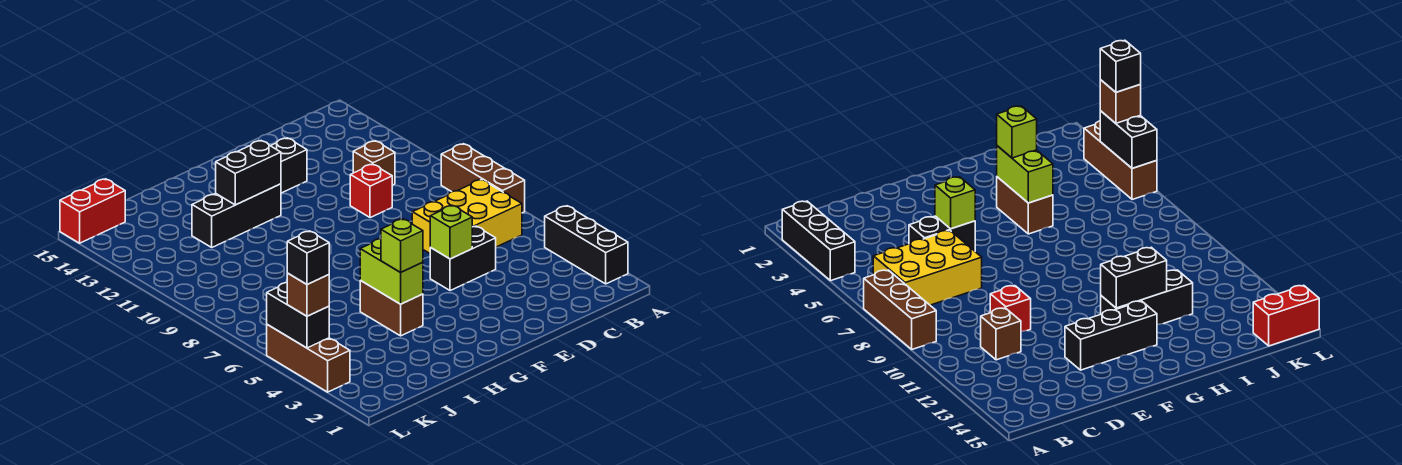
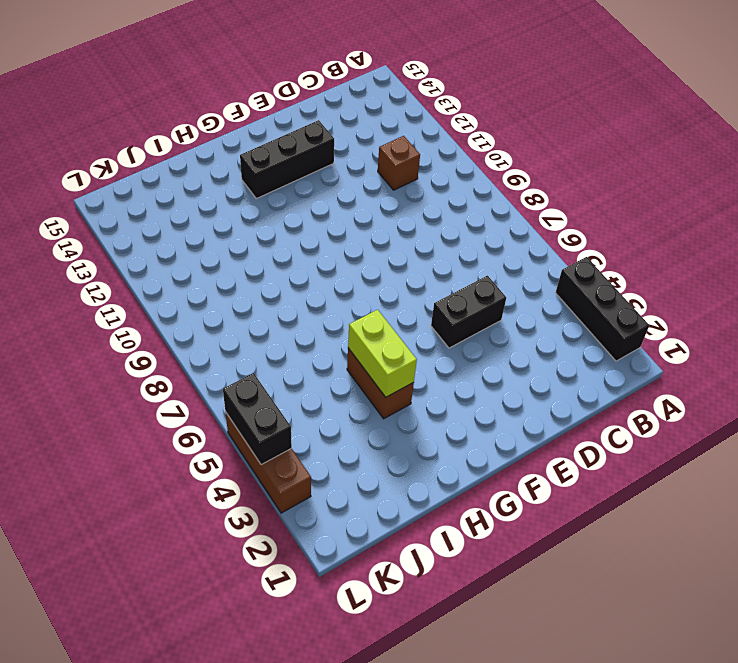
none -> brown 1x3 brick [441,144,525,213]
none -> yellow 2x3 brick [412,180,522,253]
none -> red 1x1 brick [350,164,392,218]

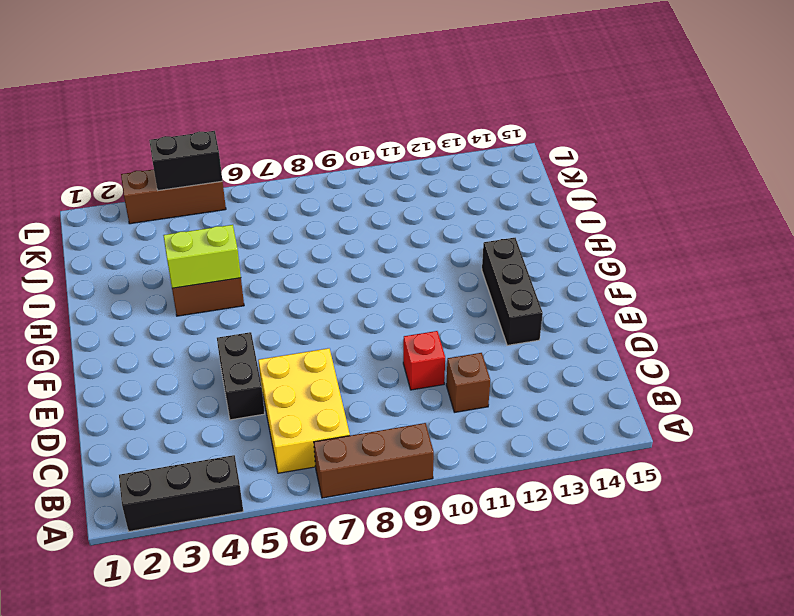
none -> black 1x3 brick [192,184,281,247]
none -> red 1x2 brick [60,179,125,243]
none -> lime 1x1 brick [430,205,472,259]

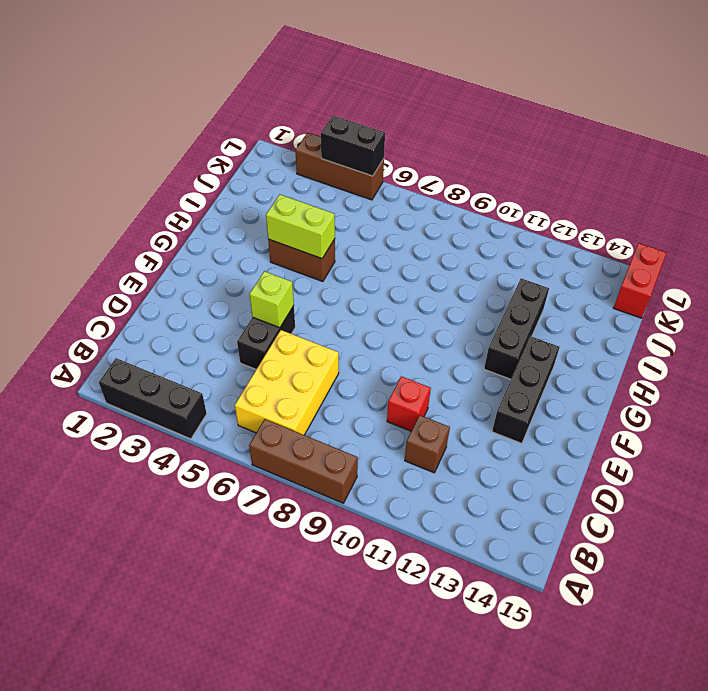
none -> black 1x2 brick [216,141,281,205]
none -> lime 1x1 brick [381,219,423,272]
none -> brown 1x1 brick [287,273,329,316]

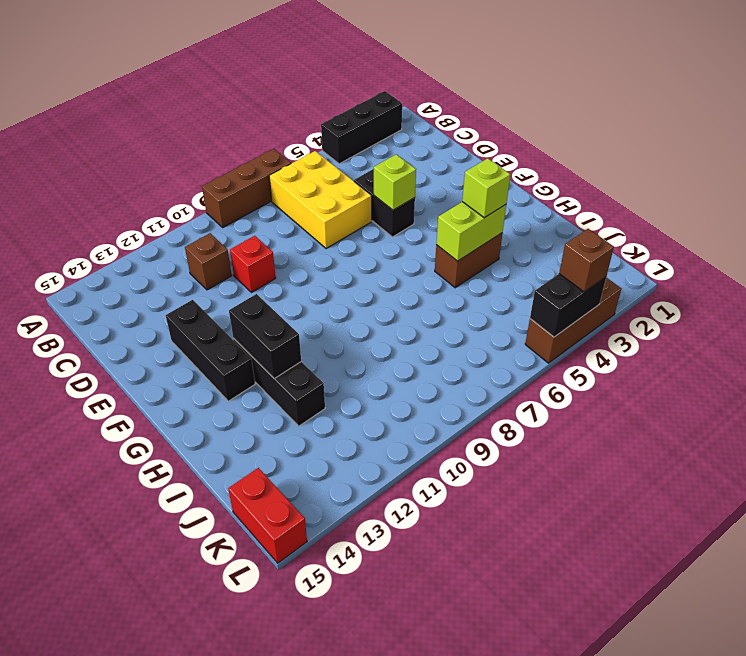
none -> black 1x1 brick [287,231,329,285]

